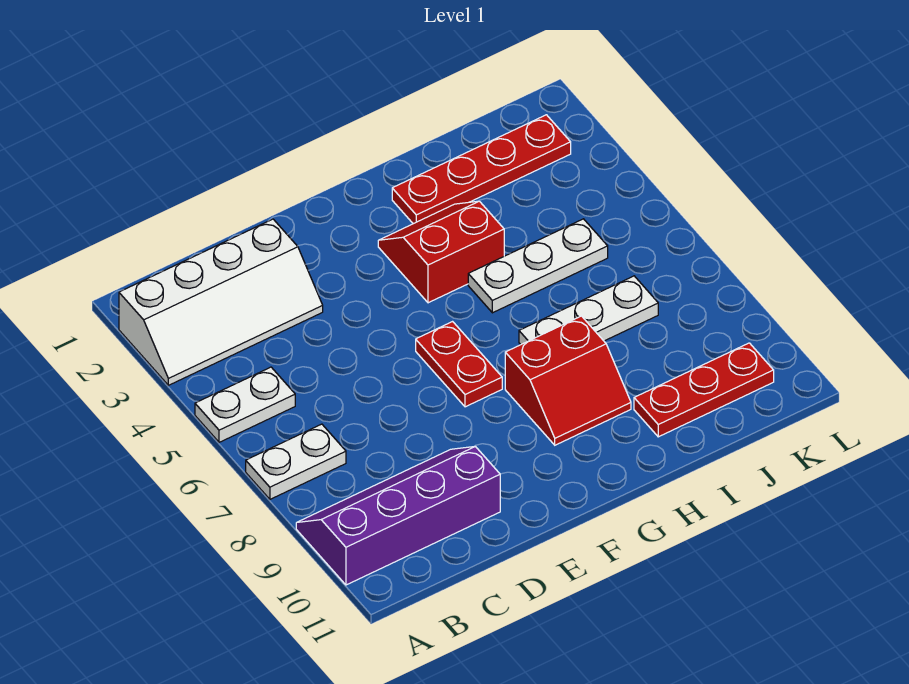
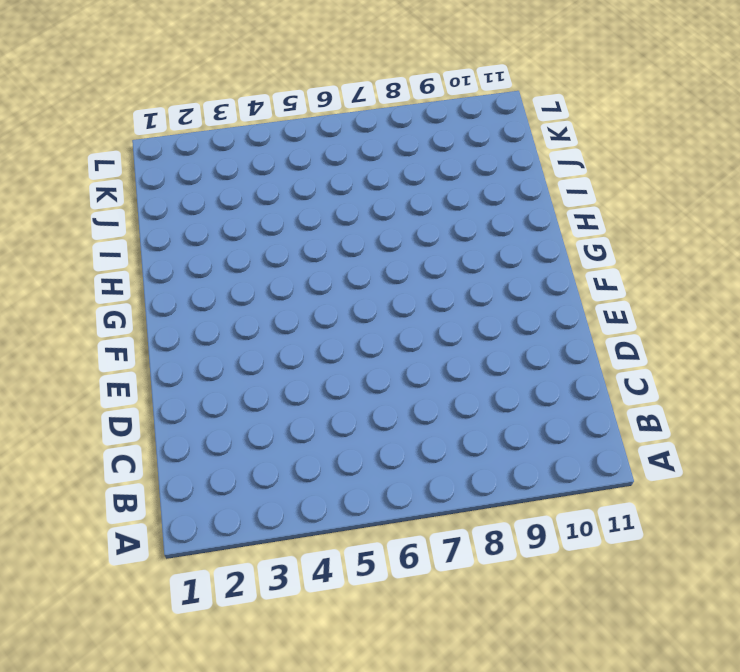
none -> white 2x4 slope [119,219,323,385]
none -> white 1x2 plate [195,367,295,442]

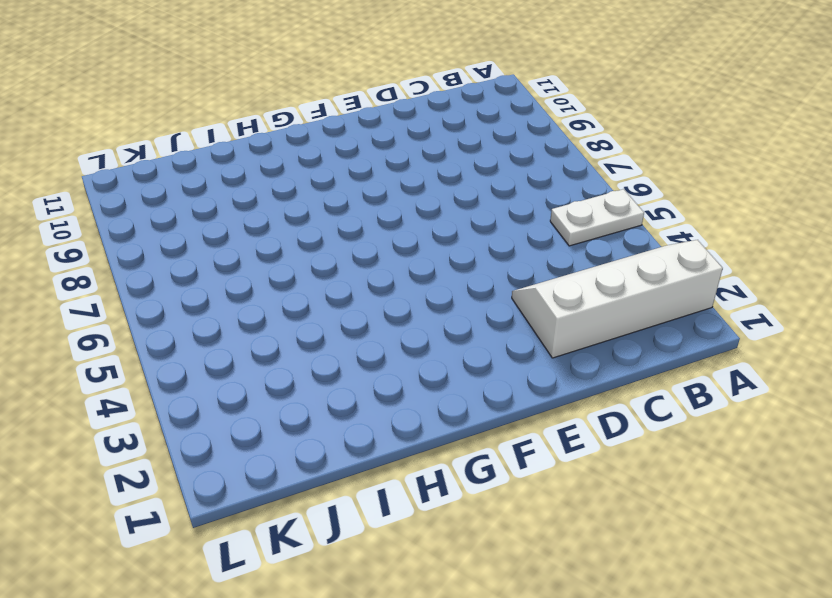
none -> white 1x2 plate [246,424,346,499]
none -> purple 2x4 slope [296,446,500,585]

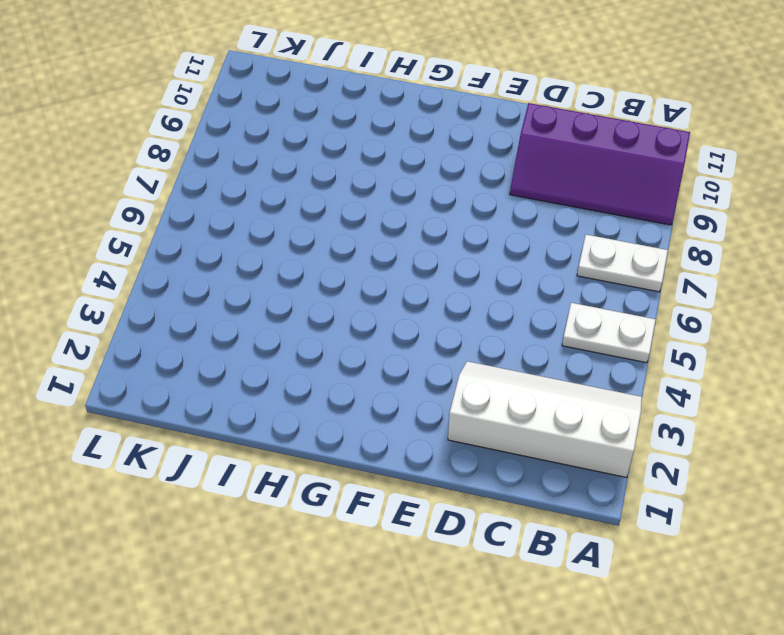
none -> red 1x2 plate [416,322,502,407]
none -> red 2x2 slope [378,201,504,303]

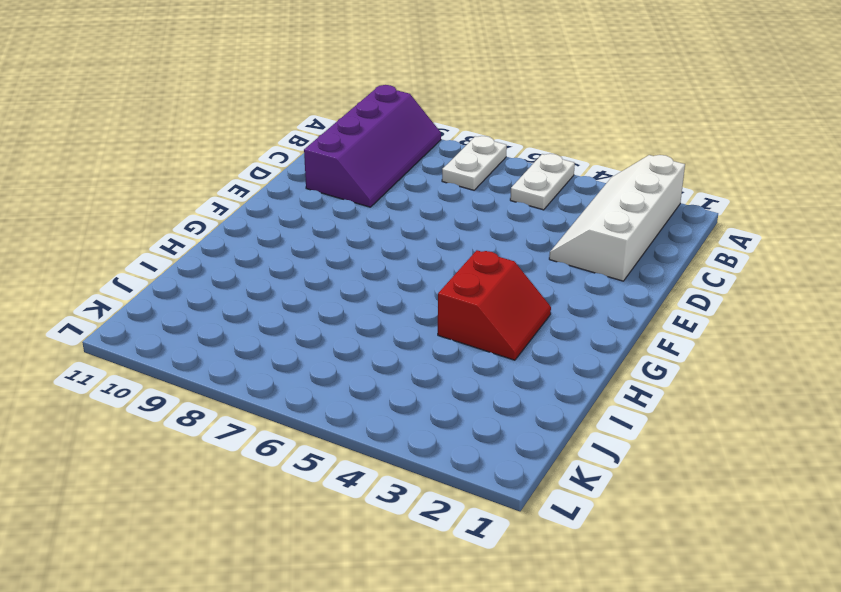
none -> red 1x2 plate [416,322,502,407]
none -> red 2x2 slope [505,316,631,445]

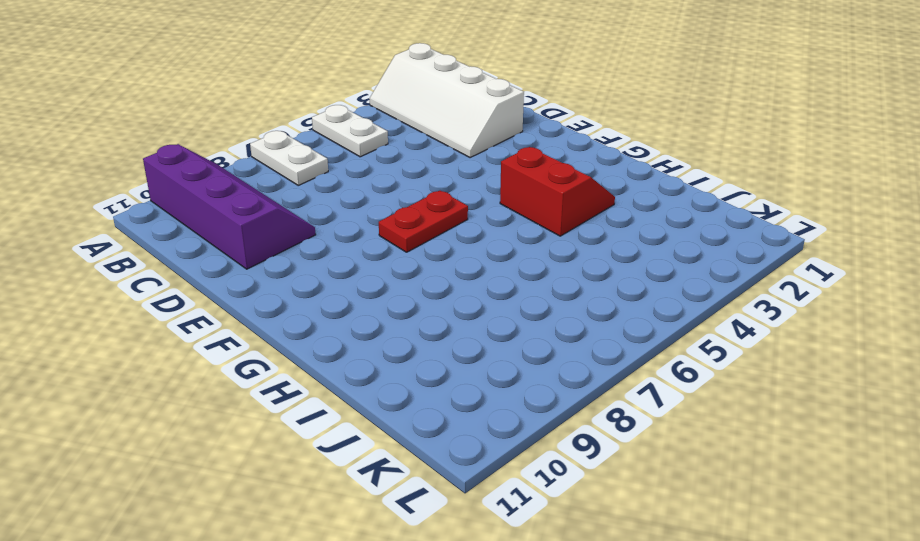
none -> red 2x2 slope [505,316,631,445]
none -> red 1x4 plate [392,115,571,224]

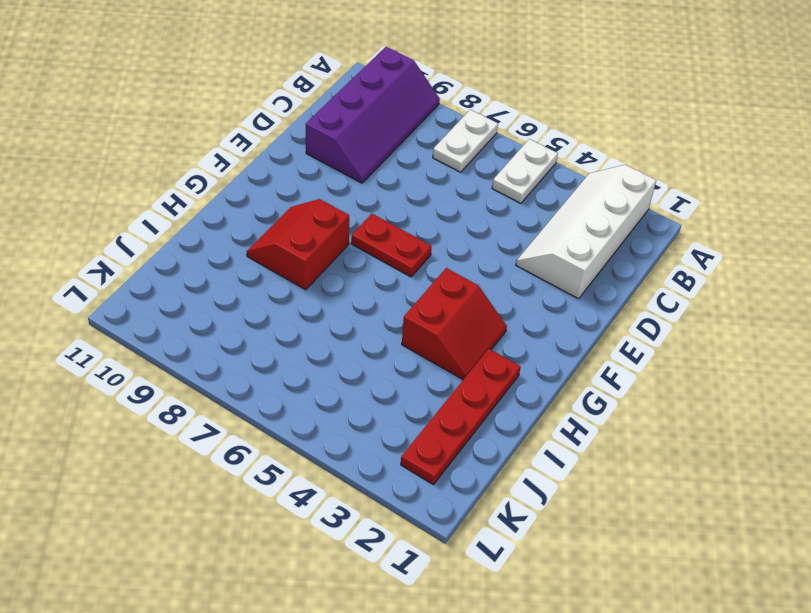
none -> white 1x3 plate [468,219,608,313]
none -> white 1x3 plate [519,276,658,345]

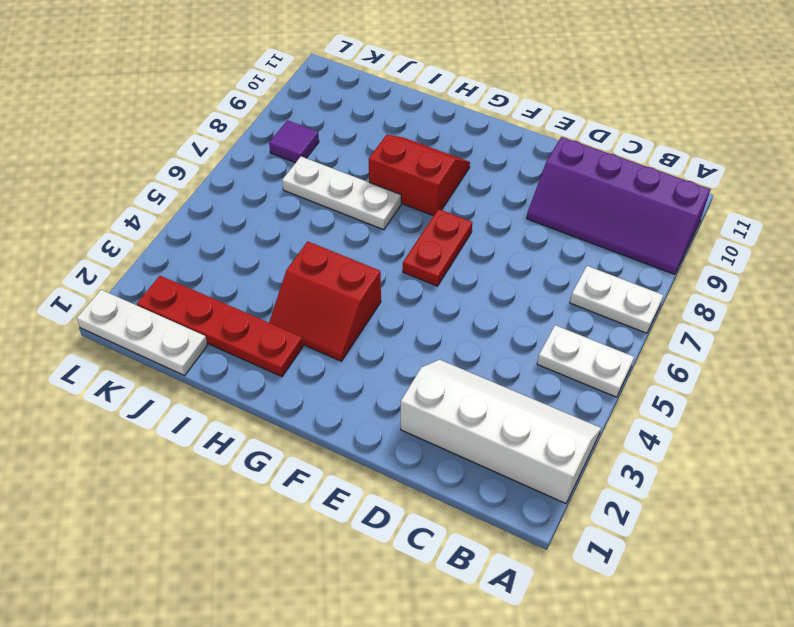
white 1x3 plate [77,290,207,376] -> white 1x3 plate moved to [468,219,608,313]
purple 1x1 tile [269,120,319,163] -> none
none -> red 1x3 plate [634,343,774,437]

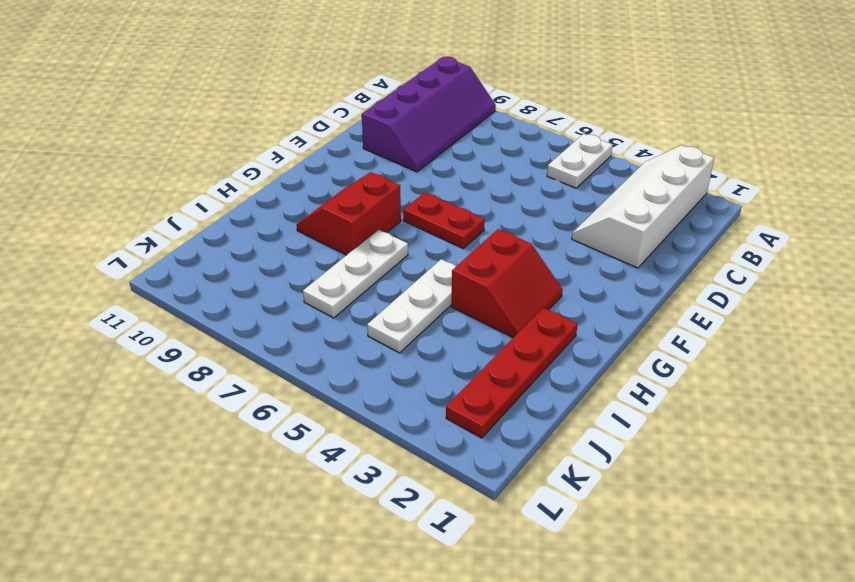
none -> white 1x2 plate [246,424,346,499]
none -> red 1x3 plate [634,343,774,437]

